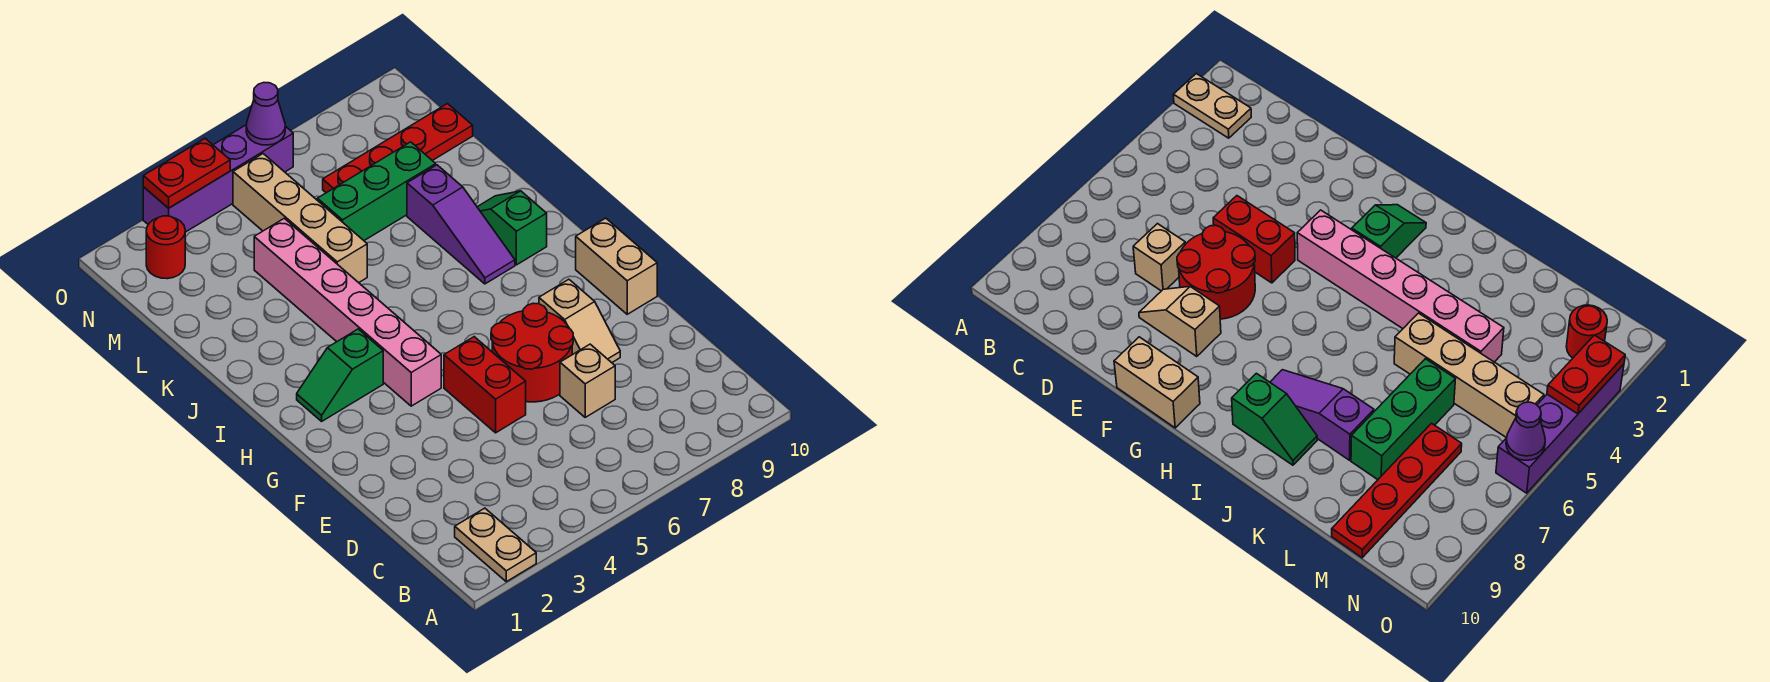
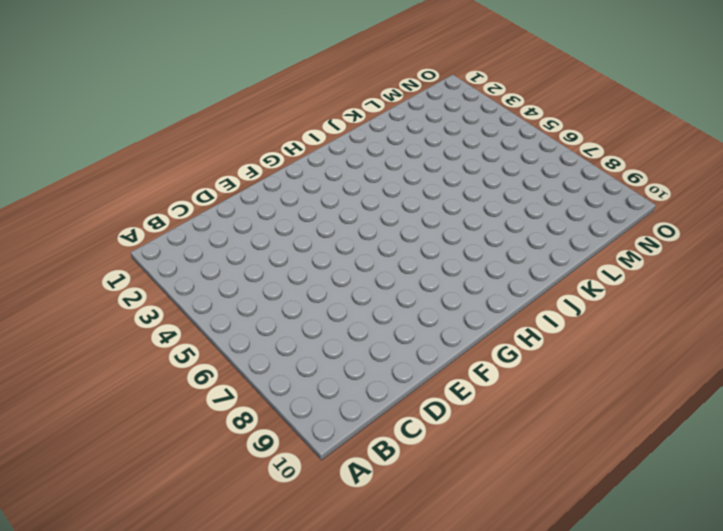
none -> tan 1x2 plate [455,508,536,582]
none -> tan 1x1 brick [560,344,615,417]
none -> red 1x2 brick [444,337,526,433]

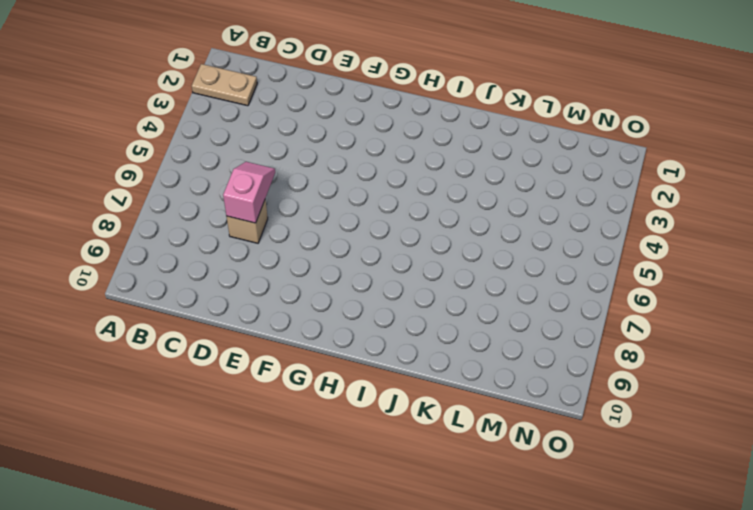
pink 1x2 slope [223,162,275,223] -> none
none -> red 1x2 brick [444,337,526,433]
none -> red 2x2 round brick [491,303,573,402]
none -> tan 1x2 slope [539,279,620,363]

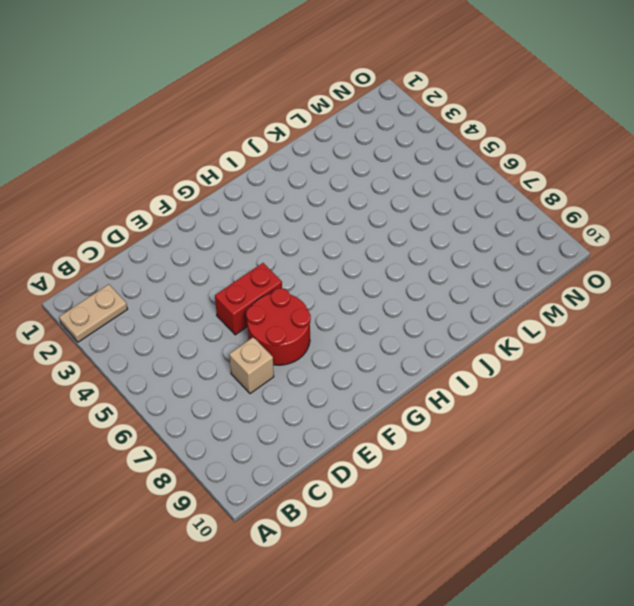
none -> tan 1x2 slope [539,279,620,363]
none -> tan 1x2 brick [576,218,657,314]
none -> pink 1x6 brick [254,218,441,406]

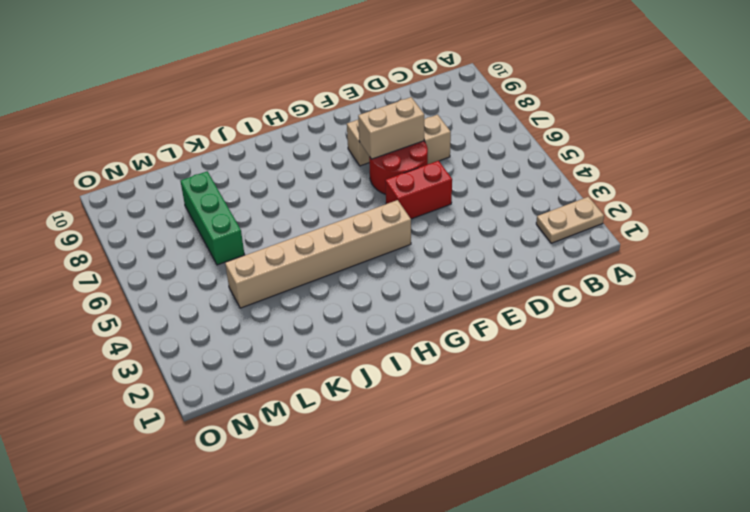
tan 1x2 brick [358,97,424,159] -> tan 1x2 brick moved to [576,218,657,314]
tan 1x6 brick [225,200,411,308] -> pink 1x6 brick [254,218,441,406]
none -> green 1x2 slope [297,329,383,421]
none -> purple 1x3 slope [407,165,515,284]
none -> green 1x2 slope [477,191,547,265]

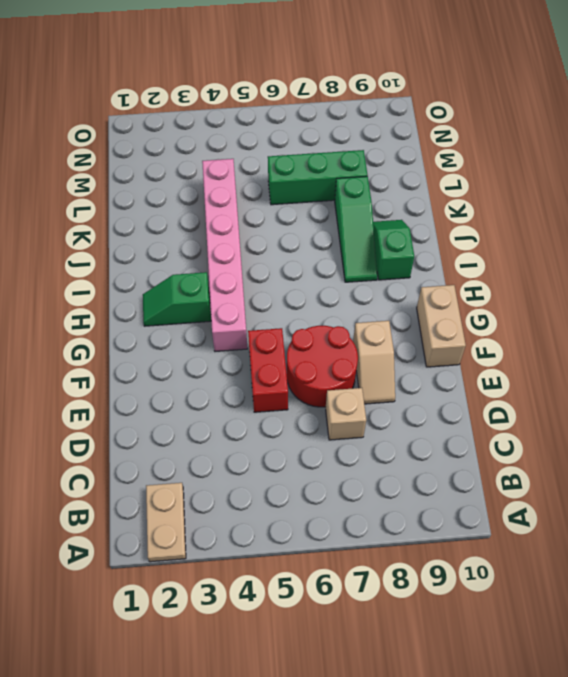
green 1x3 slope [335,176,377,282] -> purple 1x3 slope [407,165,515,284]
none -> tan 1x4 brick [233,154,367,283]
none -> red 1x4 plate [323,104,473,193]
none -> red 1x1 round brick [146,216,185,279]

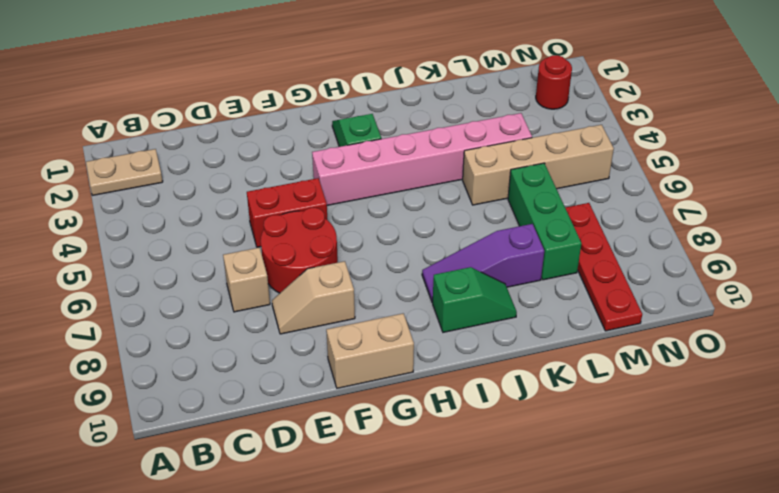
none -> purple 1x4 brick [143,125,293,232]
none -> red 1x2 plate [143,139,230,208]
none -> purple 1x1 cone [246,83,285,145]

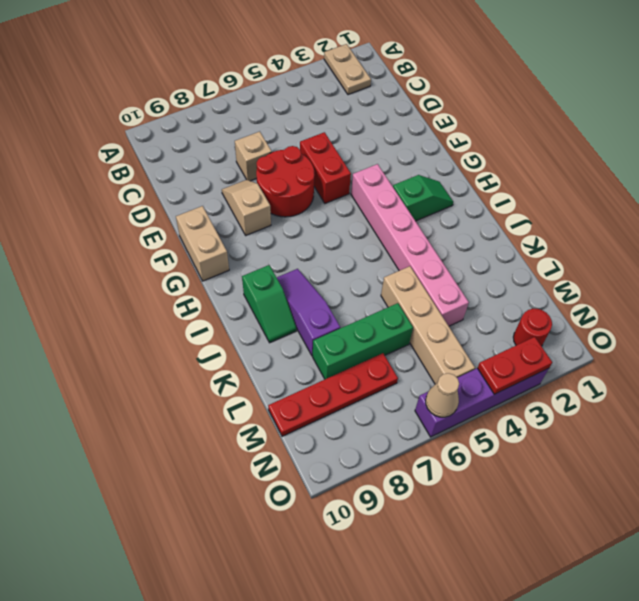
tan 1x1 cone [426,373,459,417] -> purple 1x1 cone [246,83,285,145]

